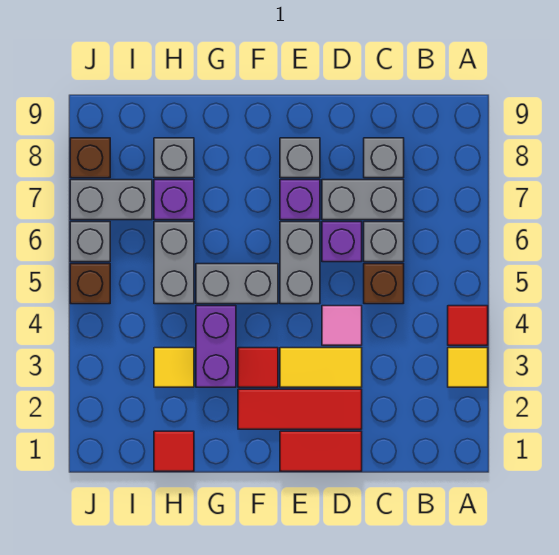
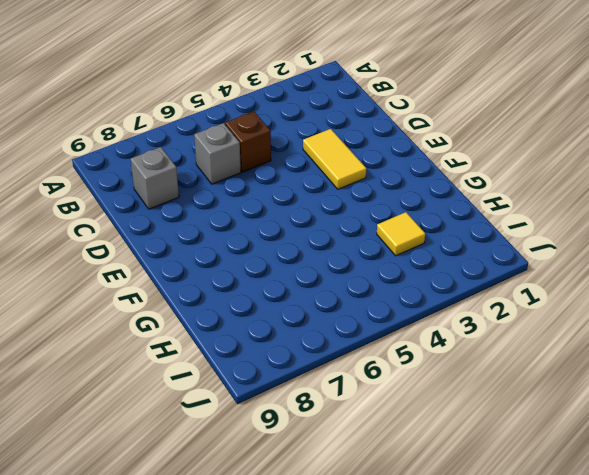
none -> yellow 1x1 tile [448,348,488,387]
none -> red 1x1 tile [448,306,488,345]
none -> grey 1x2 brick [322,180,404,220]

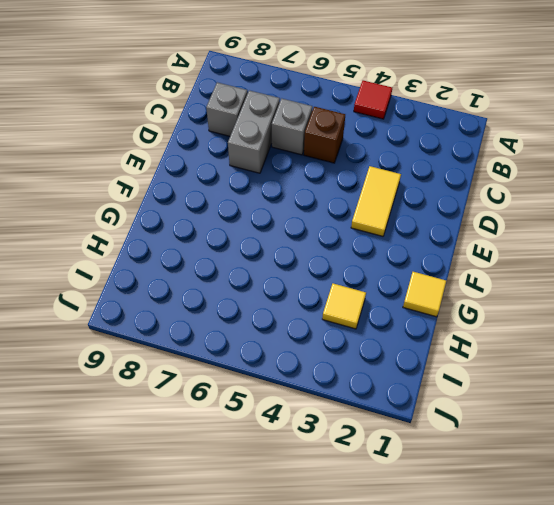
yellow 1x1 tile [403,272,446,317] -> yellow 1x1 tile moved to [448,348,488,387]
none -> red 1x2 tile [280,431,362,471]
none -> red 1x3 tile [238,389,362,429]
none -> pink 1x1 tile [322,306,362,345]

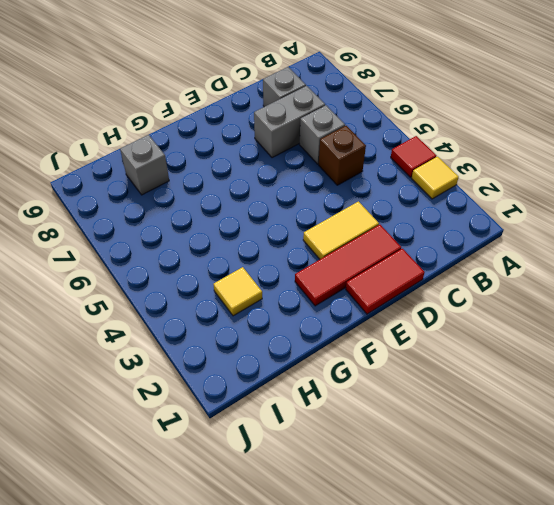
none -> pink 1x1 tile [322,306,362,345]
none -> purple 1x1 brick [322,222,362,262]
none -> grey 1x2 brick [280,222,320,304]

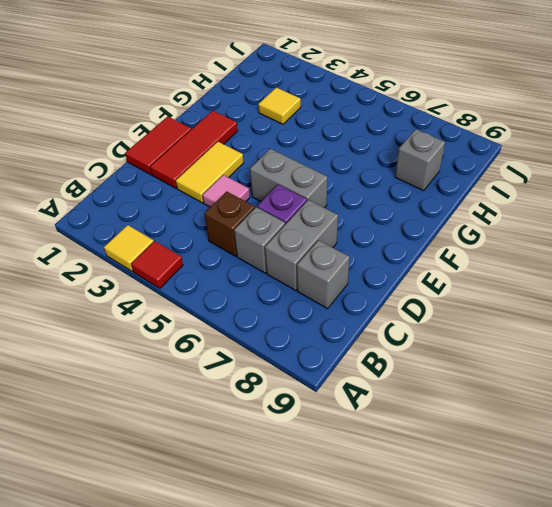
none -> purple 1x1 brick [280,180,320,220]
none -> grey 1x1 brick [280,138,320,178]
none -> red 1x1 tile [238,348,278,387]

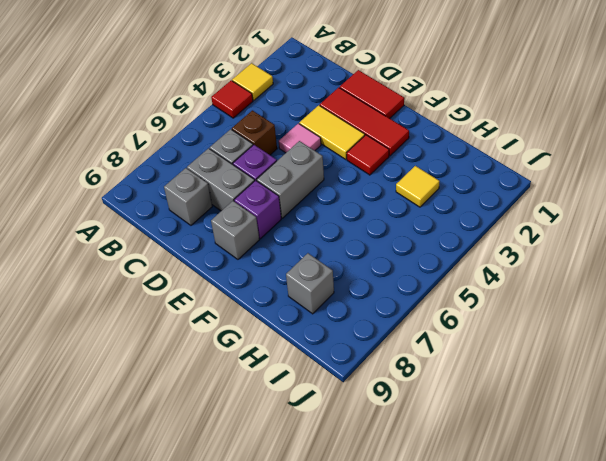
none -> grey 1x2 brick [196,264,278,304]
none -> purple 1x2 brick [196,306,236,387]
none -> red 1x1 tile [154,431,194,471]

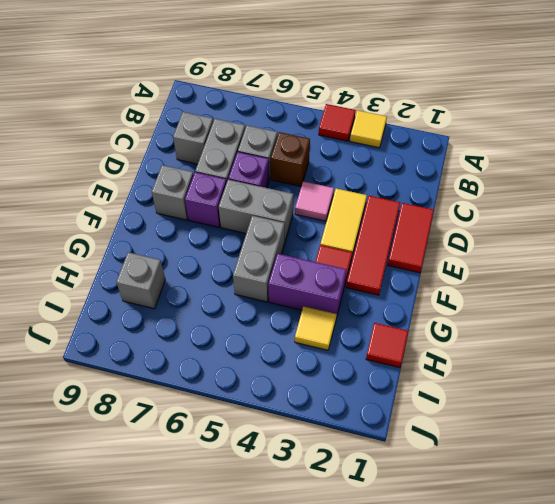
none -> grey 1x2 brick [154,222,194,304]
none -> purple 1x1 brick [154,180,194,220]
none -> grey 1x2 brick [70,180,152,220]

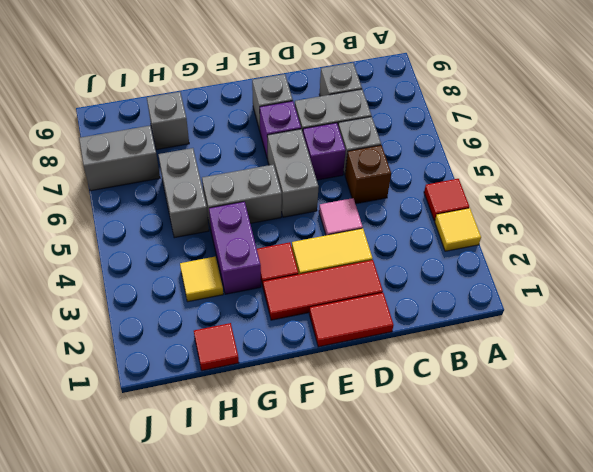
none -> purple 1x1 brick [154,180,194,220]
none -> brown 1x1 brick [70,264,110,304]
none -> grey 1x1 brick [70,222,110,262]

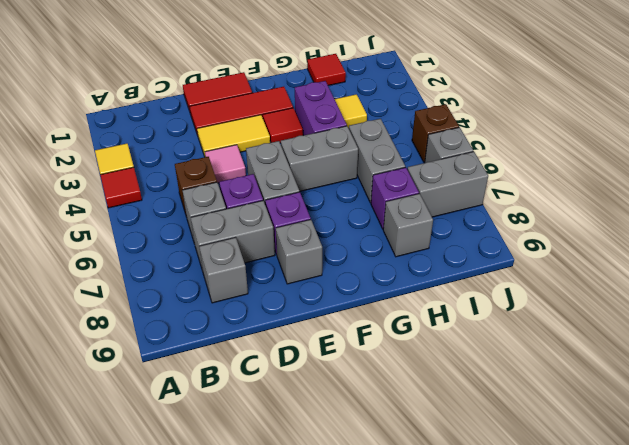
none -> brown 1x1 brick [70,138,110,178]

